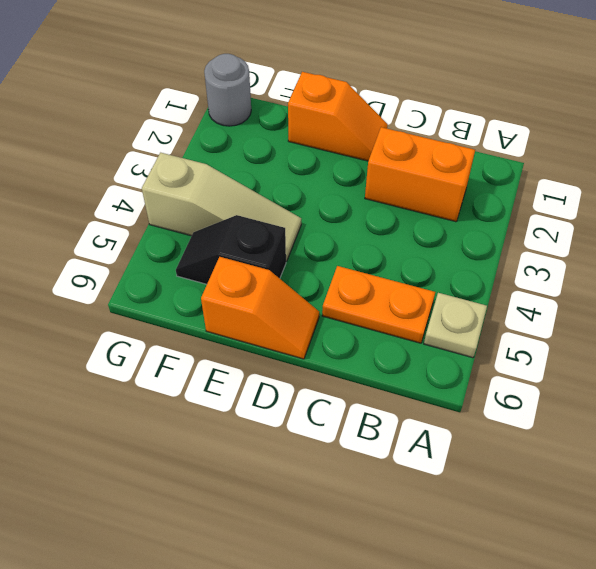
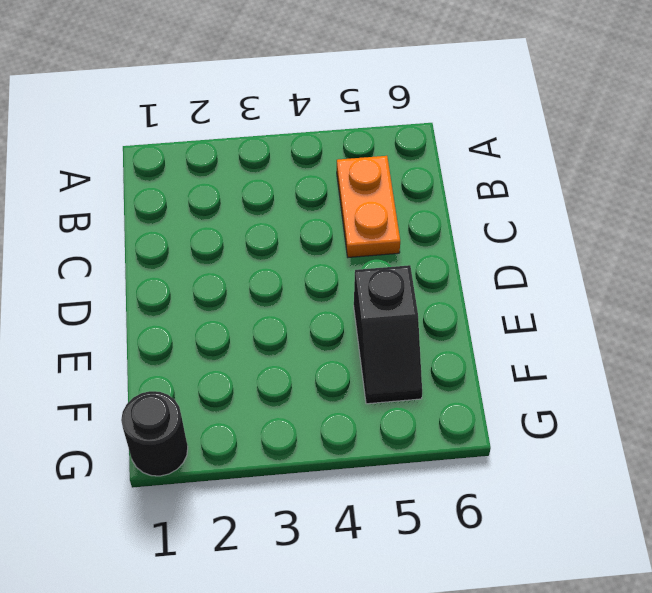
black 1x1 round brick [121,391,188,476] -> grey 1x1 round brick [204,54,251,126]
none -> tan 1x1 plate [424,293,487,358]
none -> orange 1x2 brick [365,127,475,222]

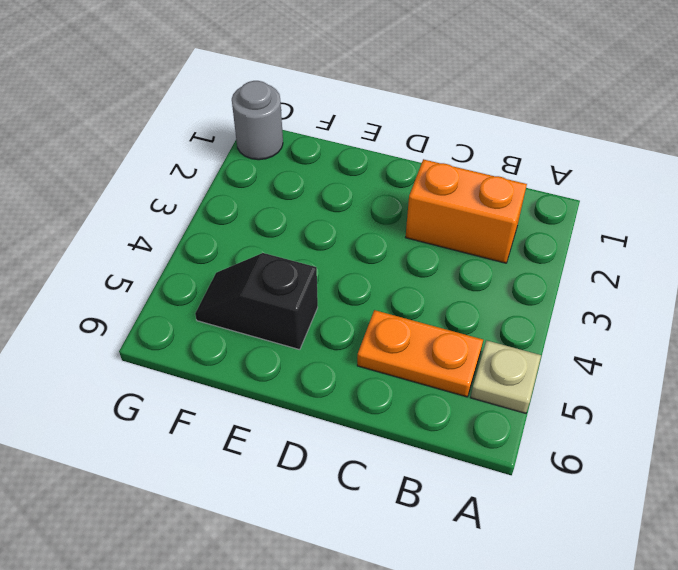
none -> orange 1x2 slope [288,72,388,161]
none -> orange 1x2 slope [201,257,319,359]

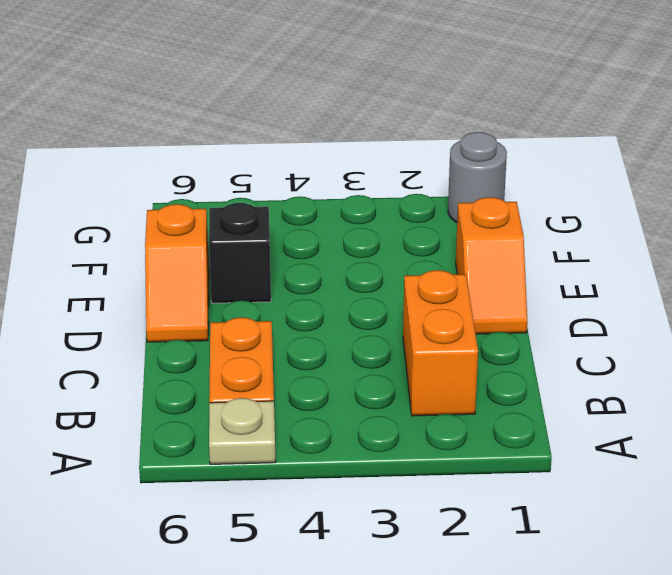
none -> tan 1x3 slope [142,153,301,261]

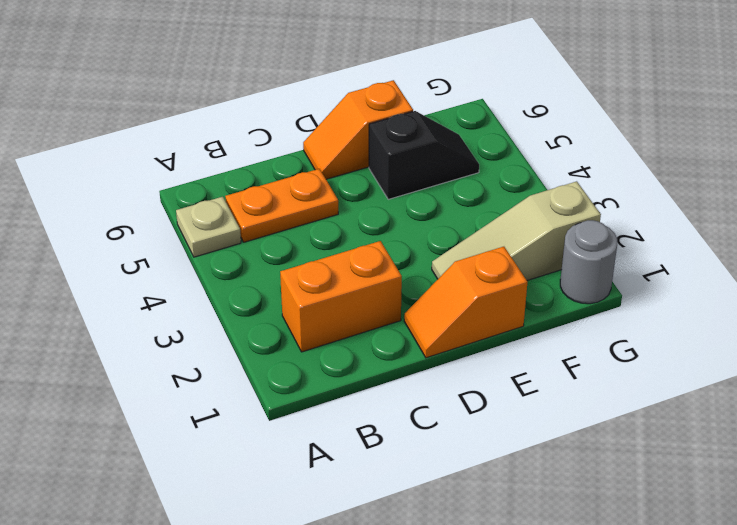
tan 1x3 slope [432,181,601,281] -> tan 1x3 slope moved to [142,153,301,261]

